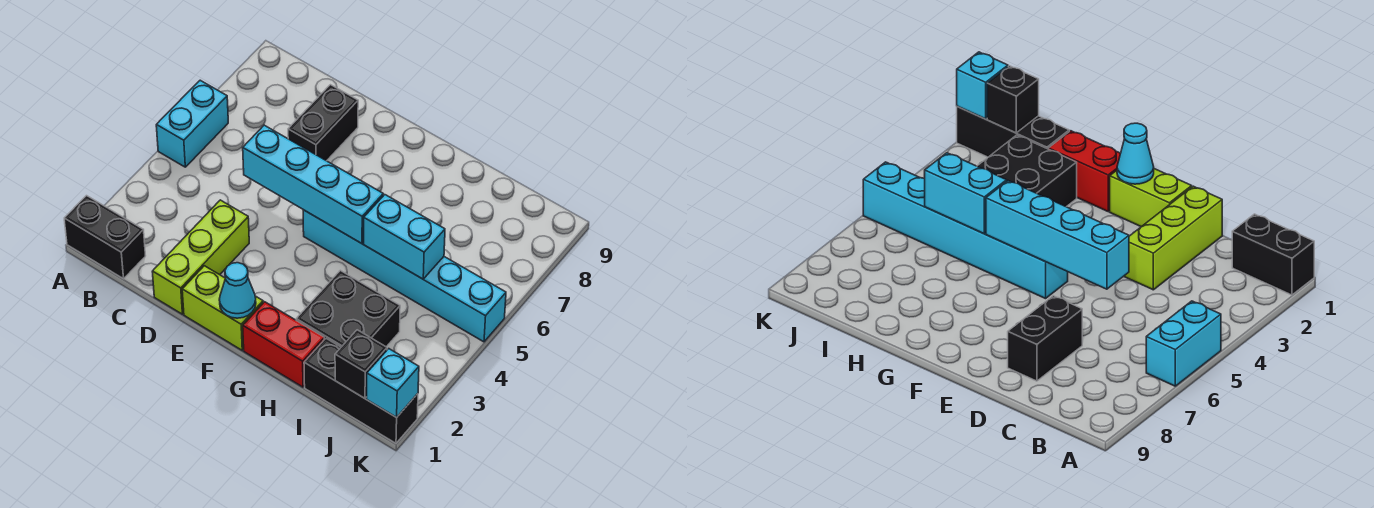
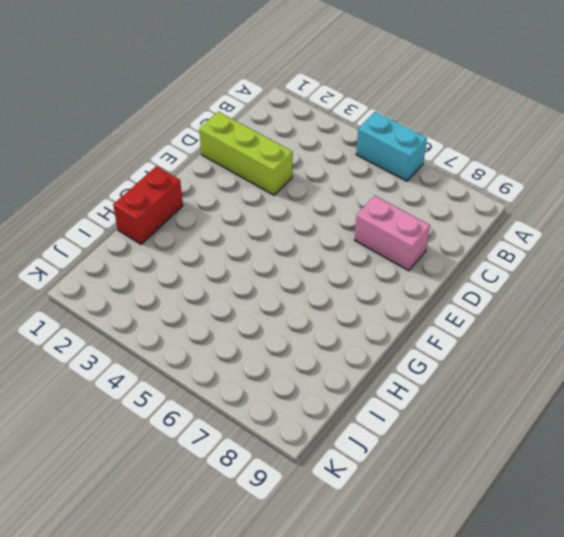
pink 1x2 brick [355,196,430,271] -> black 1x2 brick [288,85,358,161]
none -> black 1x2 brick [64,196,146,279]
none -> lime 1x2 brick [182,266,263,350]
none -> cyan 1x6 brick [303,210,506,342]

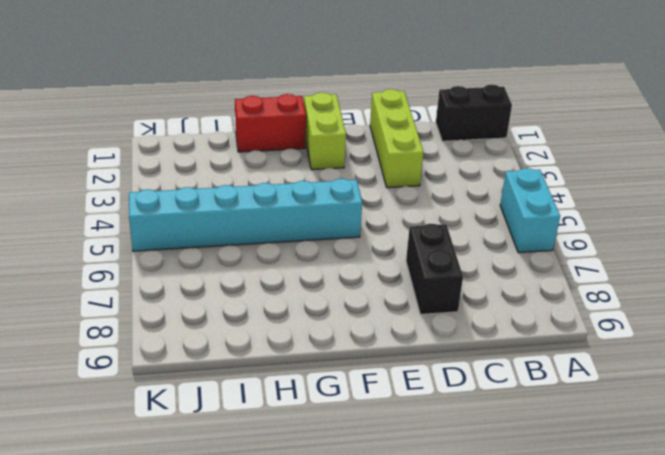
lime 1x2 brick [304,92,346,170] -> lime 1x2 brick turned to [182,266,263,350]
none -> black 2x2 brick [296,270,400,347]
none -> black 1x3 brick [304,338,418,443]
none -> cyan 1x4 brick [243,125,383,244]

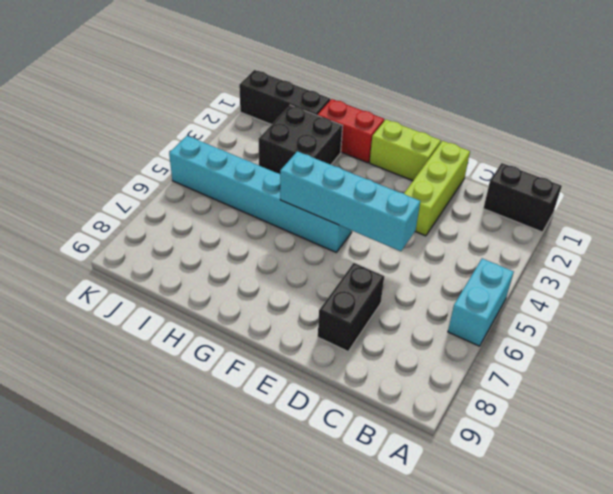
none -> cyan 1x1 cone [219,263,256,318]
none -> cyan 1x2 brick [364,195,445,279]
none -> black 1x1 brick [335,330,387,398]

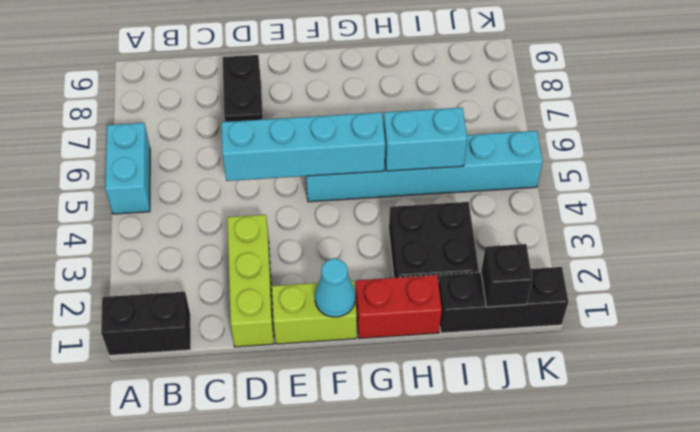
none -> cyan 1x1 brick [367,349,419,417]

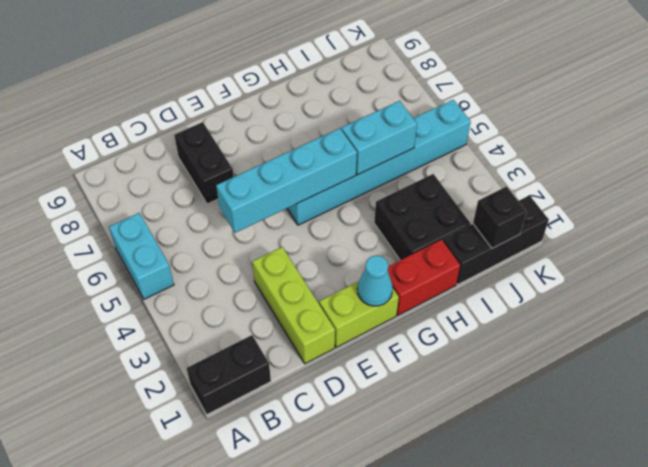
none -> cyan 1x1 brick [367,349,419,417]

